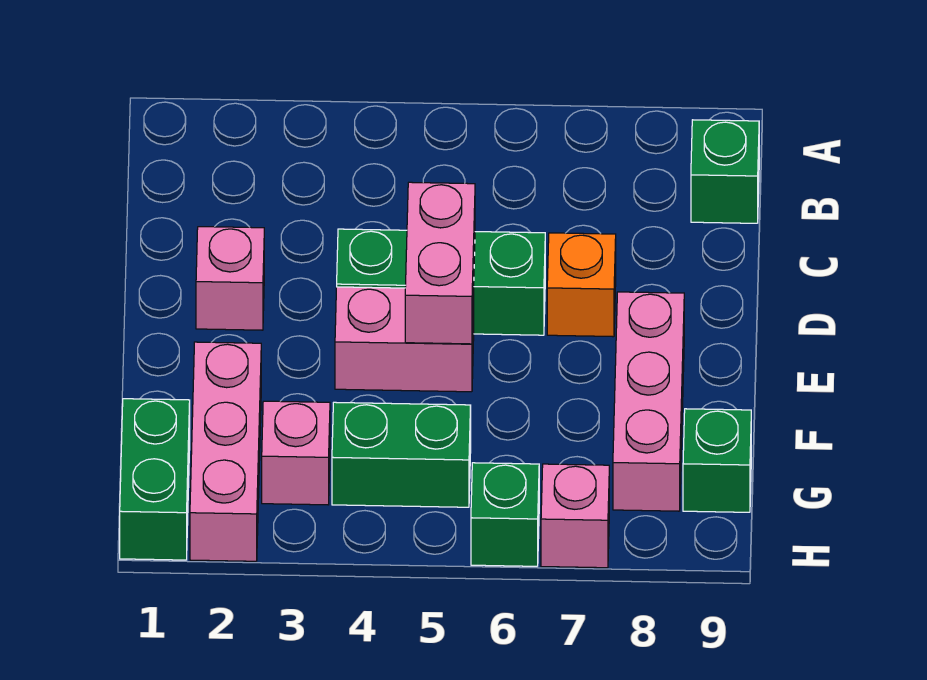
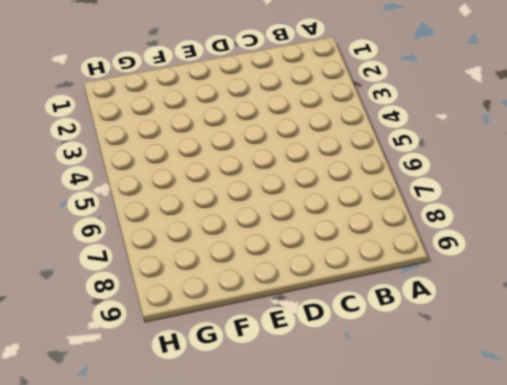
none -> green 1x1 brick [691,120,759,223]
none -> pink 1x1 brick [196,227,264,330]
none -> green 1x3 brick [337,229,545,335]

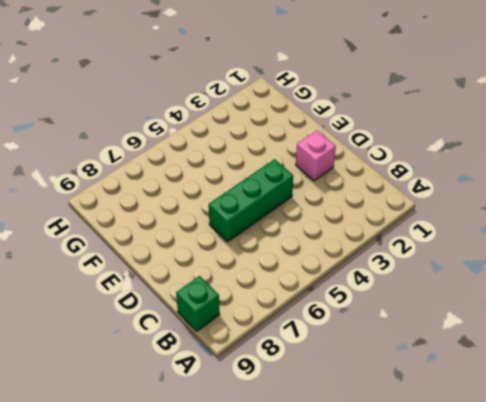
none -> orange 1x1 brick [547,233,616,337]
none -> pink 1x2 brick [335,287,474,392]
none -> pink 1x3 brick [613,292,684,511]

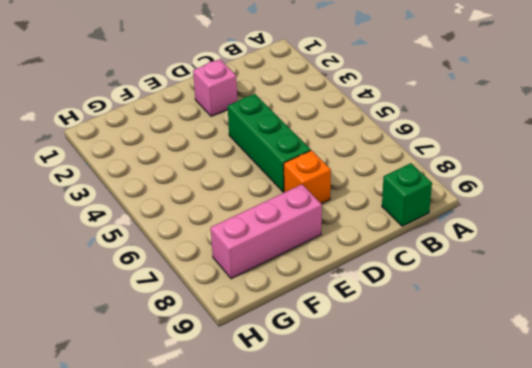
none -> pink 1x2 brick [335,287,474,392]
none -> pink 1x3 brick [190,342,261,561]
none -> green 1x2 brick [120,399,190,560]

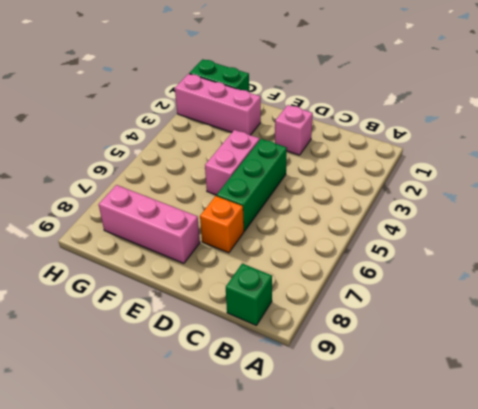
none -> pink 1x1 brick [262,401,330,505]
none -> green 1x2 brick [332,402,471,507]
none -> green 1x1 brick [683,409,751,512]

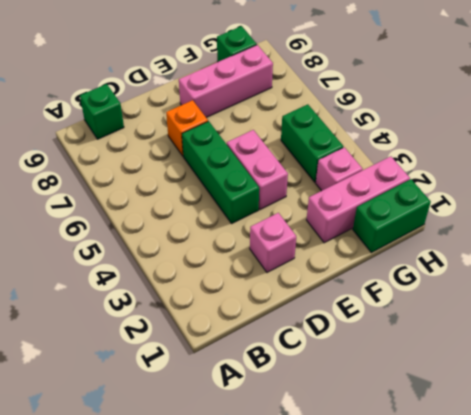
none -> green 1x1 brick [471,463,539,566]
none -> pink 1x1 brick [541,464,609,568]
none -> pink 1x2 brick [405,182,475,344]

